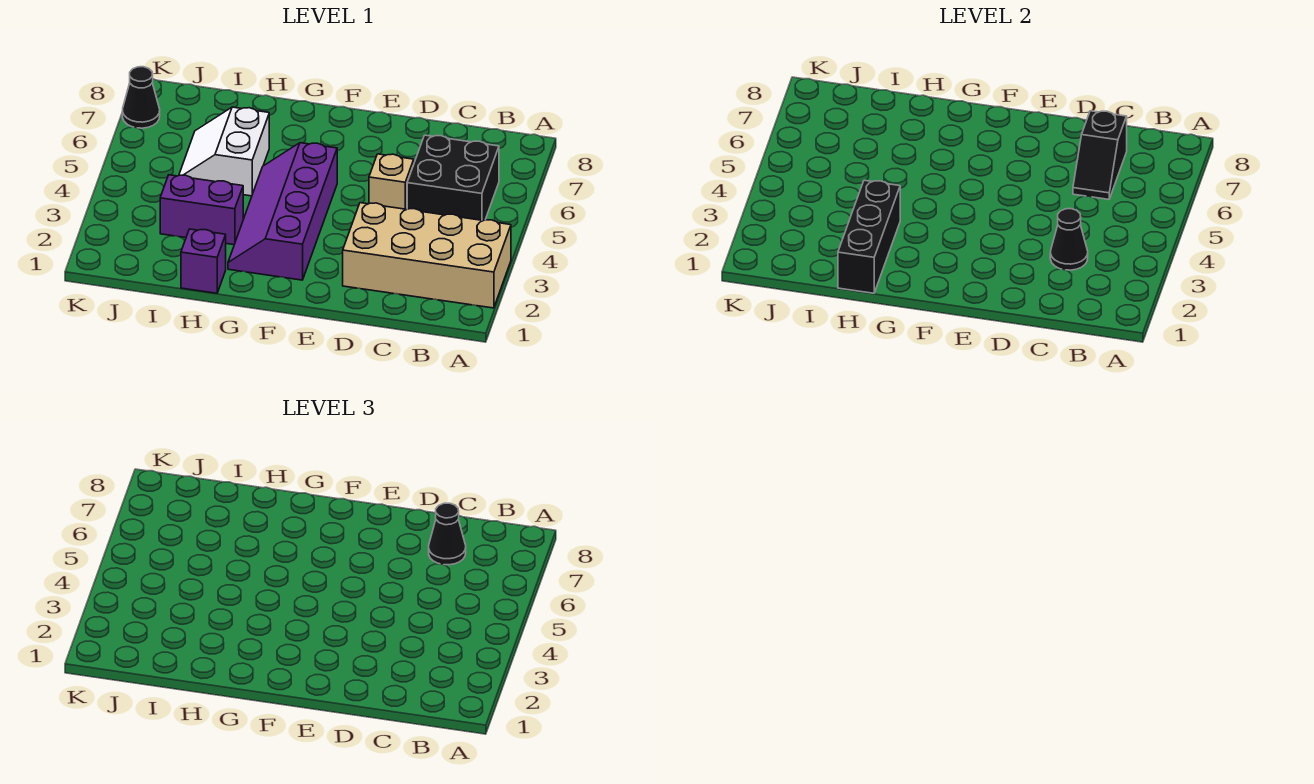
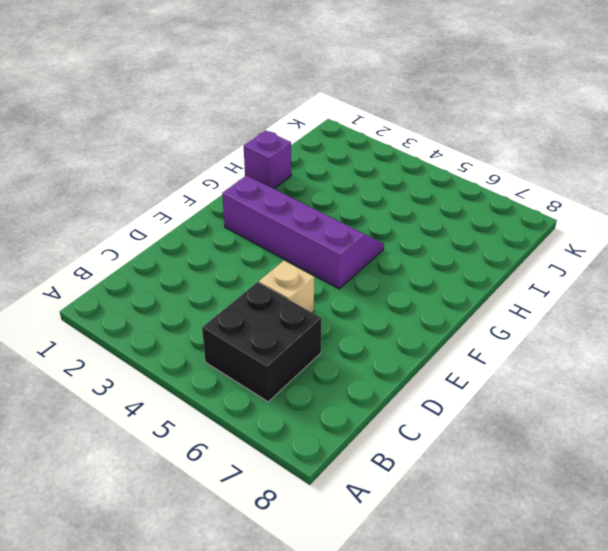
none -> tan 2x4 brick [343,203,511,308]
none -> purple 1x2 brick [160,175,243,245]
none -> white 2x2 slope [179,107,269,196]

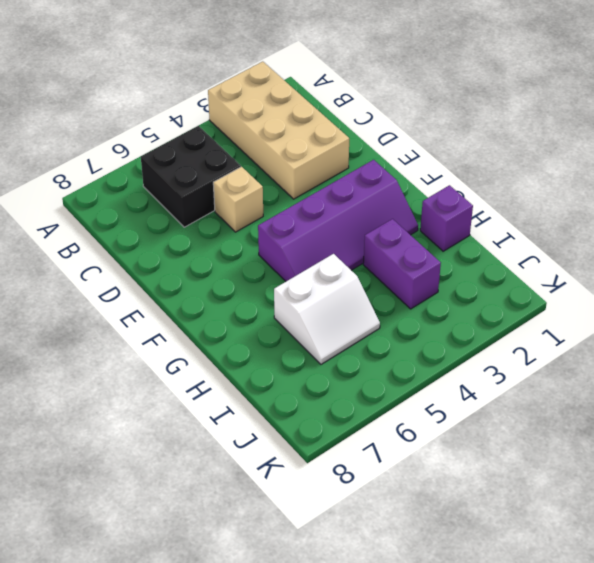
none -> black 1x1 cone [122,67,160,128]
none -> black 1x1 cone [1050,209,1088,270]
none -> black 1x2 slope [1073,111,1127,199]

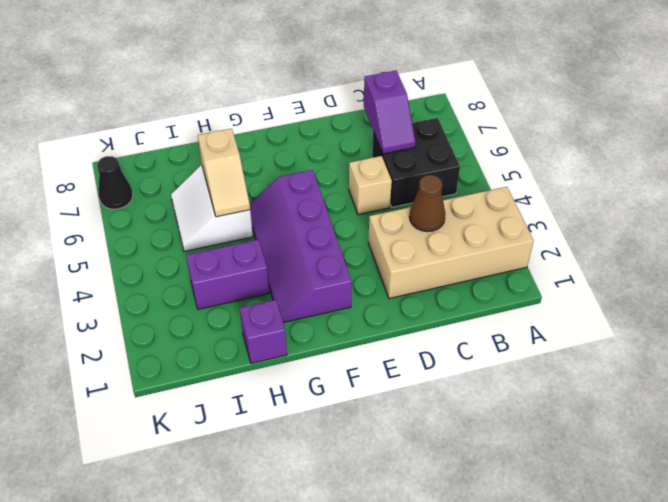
brown 1x1 cone [409,175,445,232] -> black 1x1 cone [1050,209,1088,270]
purple 1x2 slope [364,71,416,154] -> black 1x2 slope [1073,111,1127,199]
tan 1x2 slope [198,129,250,217] -> none
none -> black 1x3 brick [838,180,900,293]
none -> black 1x1 cone [429,503,466,565]

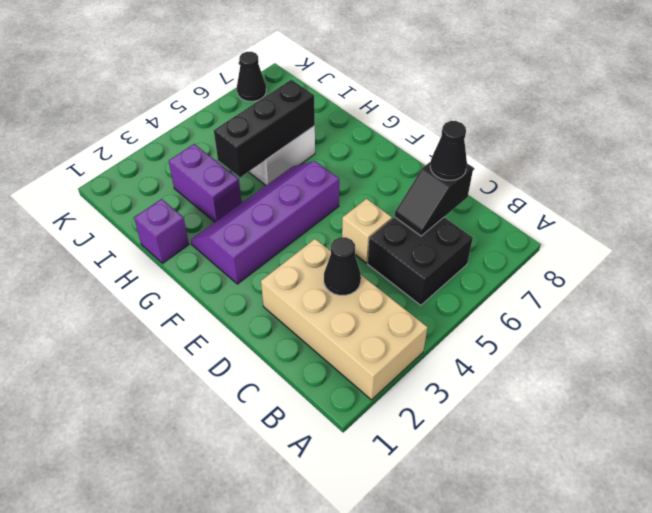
black 1x3 brick [214,80,315,177] -> black 1x3 brick moved to [838,180,900,293]

